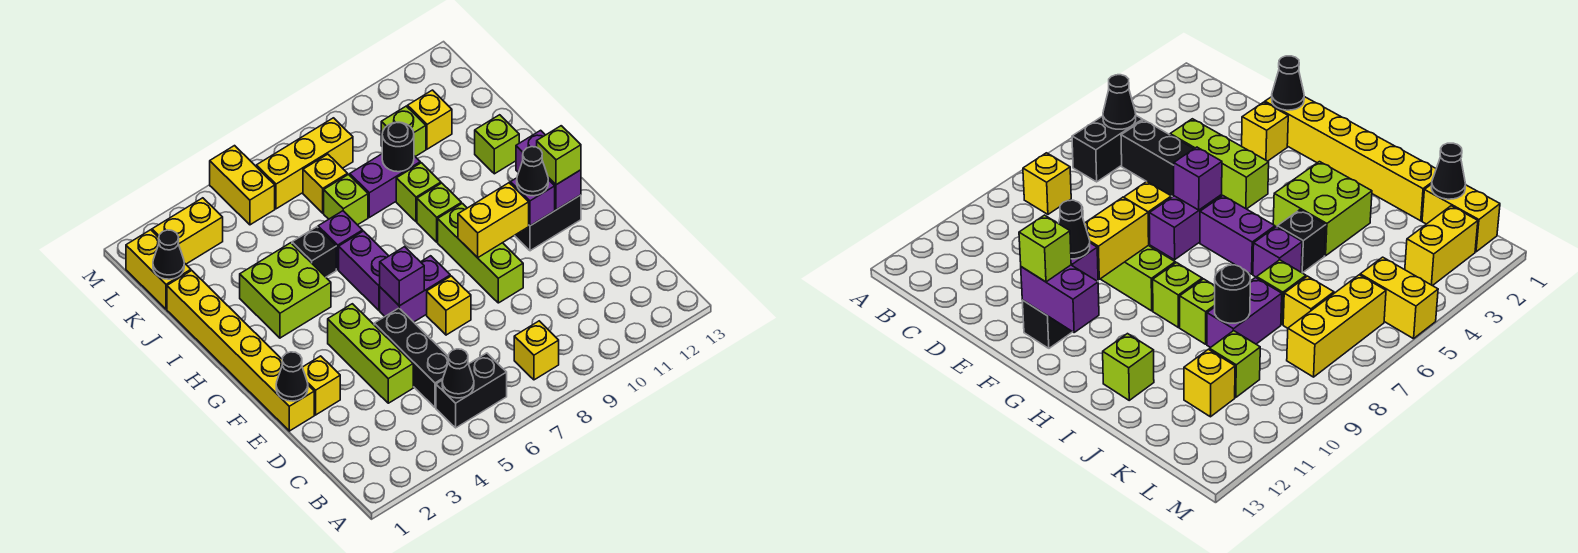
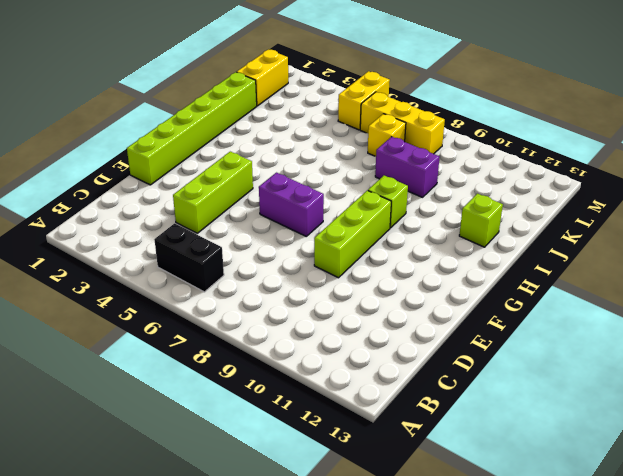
lime 1x6 brick [127,72,257,185] -> yellow 1x6 brick [167,271,314,431]
none -> yellow 1x1 brick [514,321,559,380]
none -> black 1x3 brick [374,308,448,408]
none -> yellow 1x1 brick [302,356,340,415]
none -> yellow 1x1 brick [427,276,471,335]

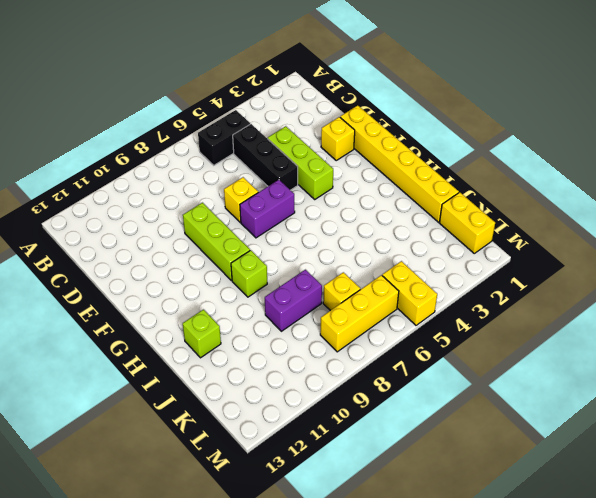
none -> yellow 1x1 brick [514,321,559,380]
none -> black 1x2 brick [515,195,581,251]
none -> purple 1x2 brick [339,231,388,310]
none -> lime 2x2 brick [240,243,331,338]

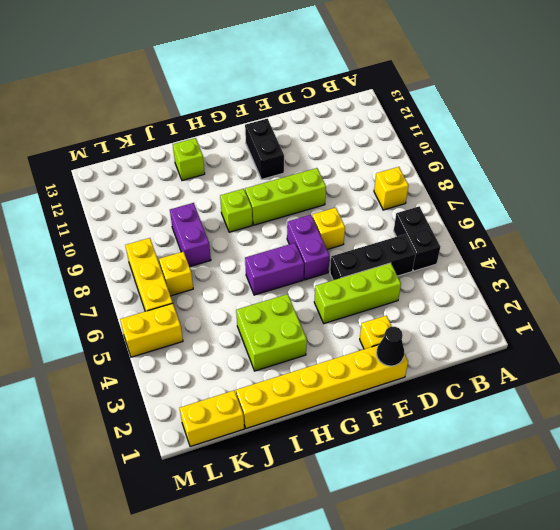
none -> black 1x1 brick [292,227,336,277]
none -> purple 1x1 brick [318,211,363,270]
none -> lime 1x1 brick [396,163,441,222]
none -> lime 1x1 brick [324,175,368,225]

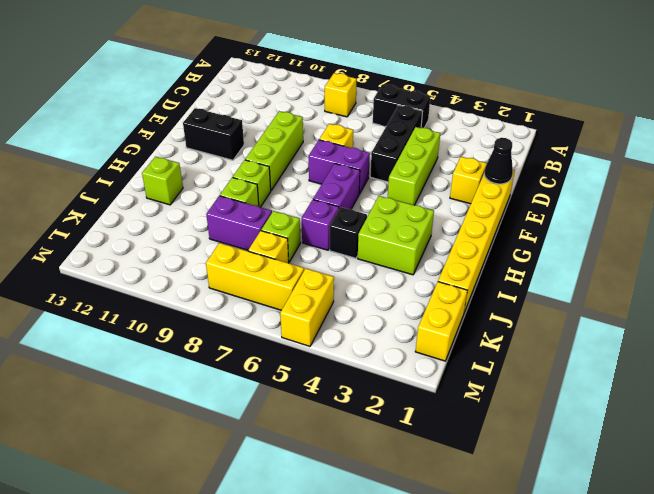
none -> lime 1x1 brick [381,106,426,157]
none -> yellow 1x1 brick [408,90,452,149]
none -> yellow 1x2 brick [152,198,223,264]
none -> black 1x1 cone [442,349,474,398]

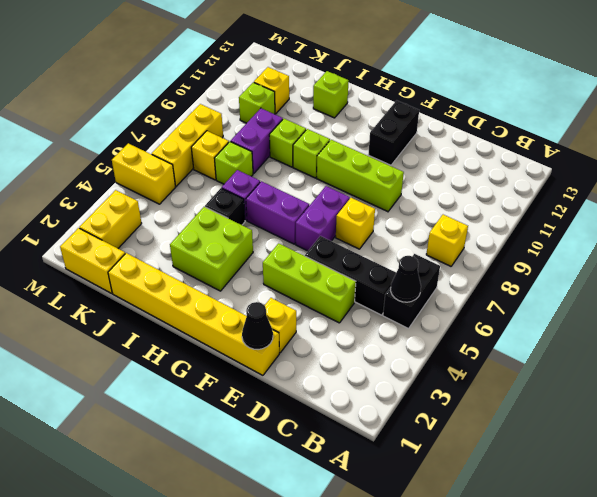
none -> purple 1x1 brick [380,247,424,306]
none -> yellow 1x2 brick [458,183,529,258]
none -> purple 1x1 brick [510,178,555,226]
none -> purple 1x2 brick [516,130,581,210]

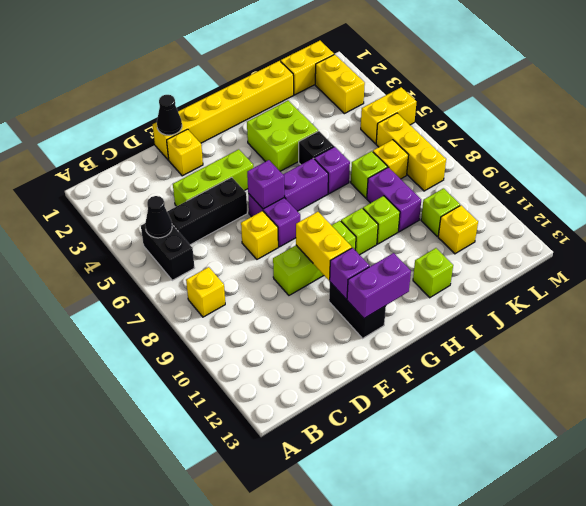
none -> black 1x1 round brick [382,122,414,172]
none -> black 1x1 cone [153,230,184,279]
none -> black 1x1 cone [517,147,548,196]
none -> lime 1x1 brick [537,126,581,185]

